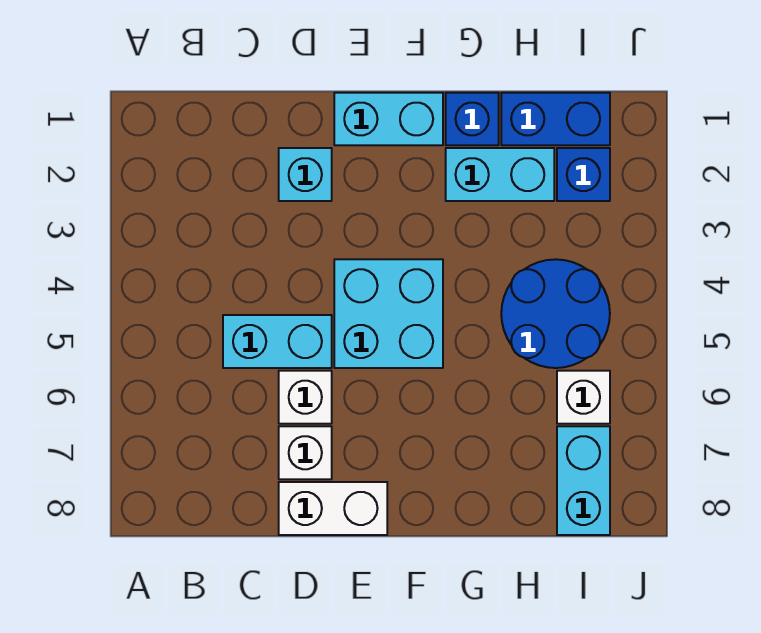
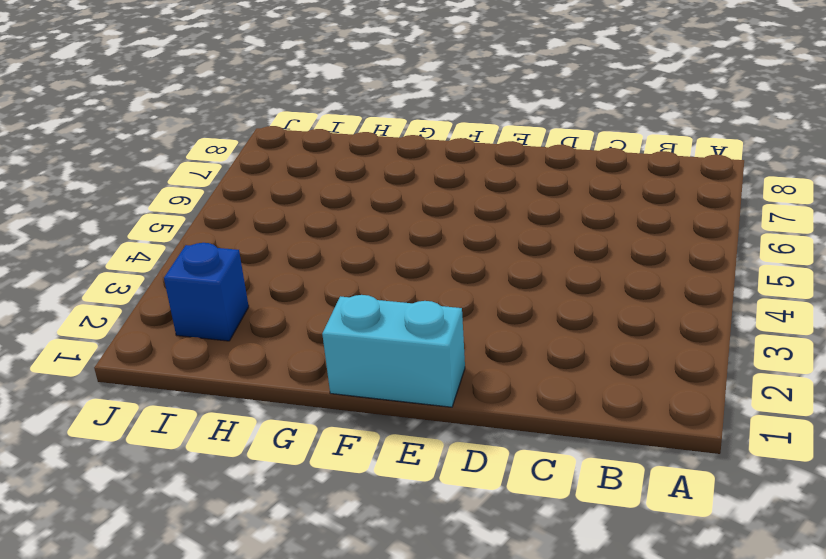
none -> cyan 1x2 brick [223,315,332,368]
none -> cyan 1x1 brick [279,148,332,201]
none -> white 1x1 brick [279,371,332,424]

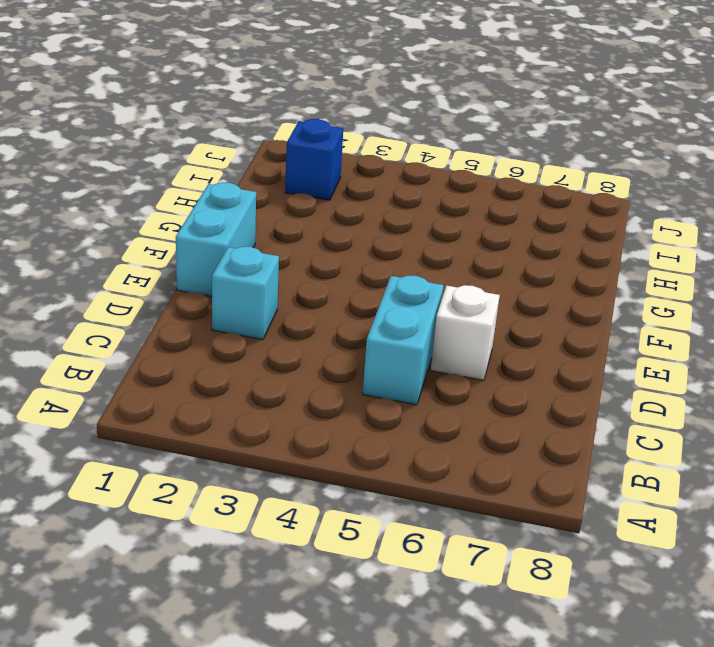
none -> white 1x1 brick [279,426,332,479]
none -> white 1x2 brick [279,482,387,535]
none -> cyan 2x2 brick [334,259,443,368]

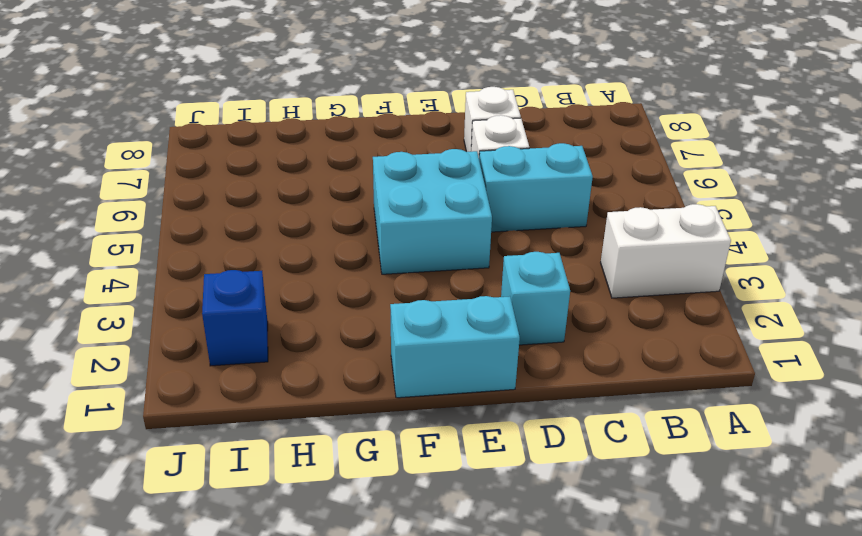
white 1x2 brick [601,204,731,298] -> white 1x2 brick moved to [279,482,387,535]
none -> blue 1x1 brick [446,93,499,145]
none -> cyan 1x2 brick [446,148,554,201]
none -> blue 1x2 brick [501,93,610,145]

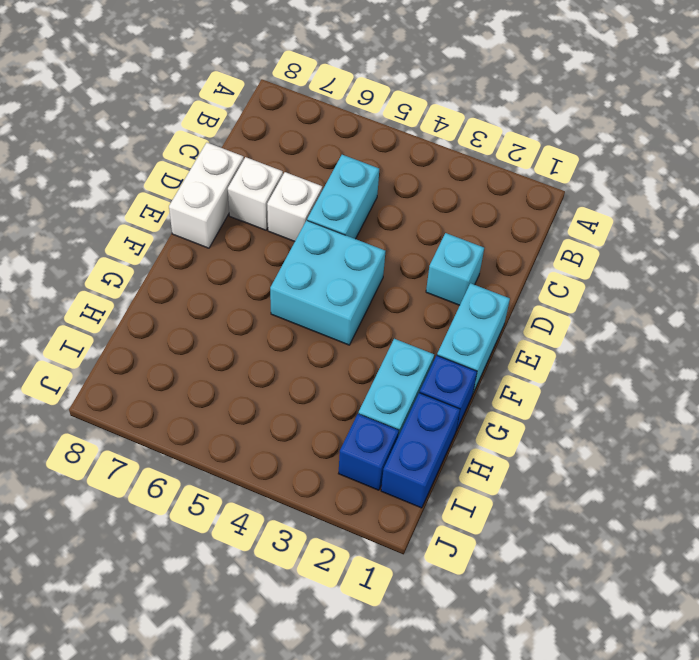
none -> blue 2x2 round brick [501,259,610,368]
none -> white 1x1 brick [557,371,610,424]
none -> cyan 1x2 brick [557,426,610,535]

